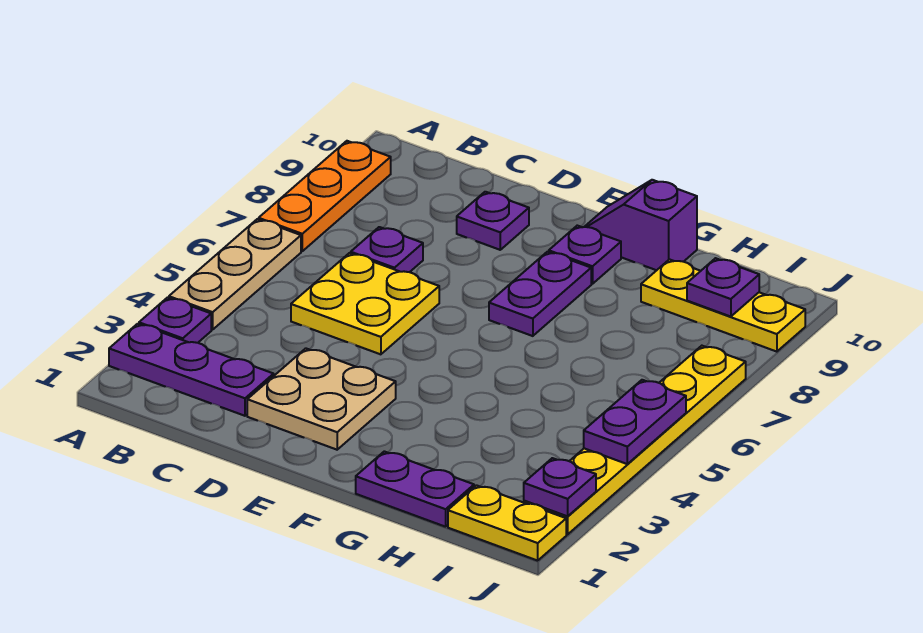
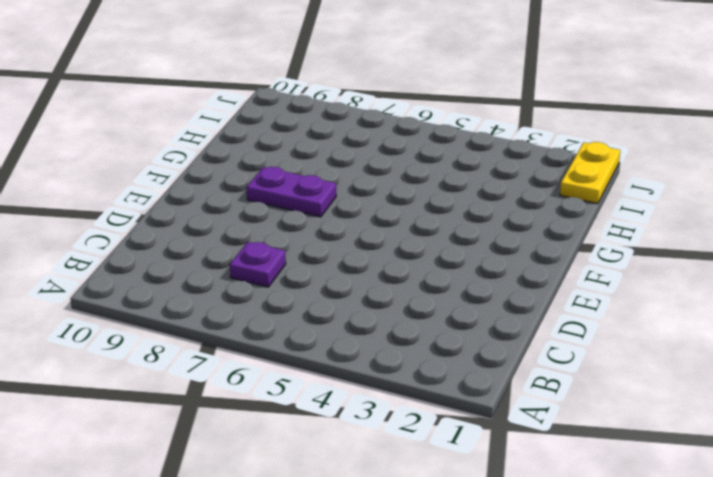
none -> purple 1x3 plate [109,324,274,416]
none -> purple 1x1 plate [139,298,211,343]
none -> tan 1x3 plate [169,219,301,330]

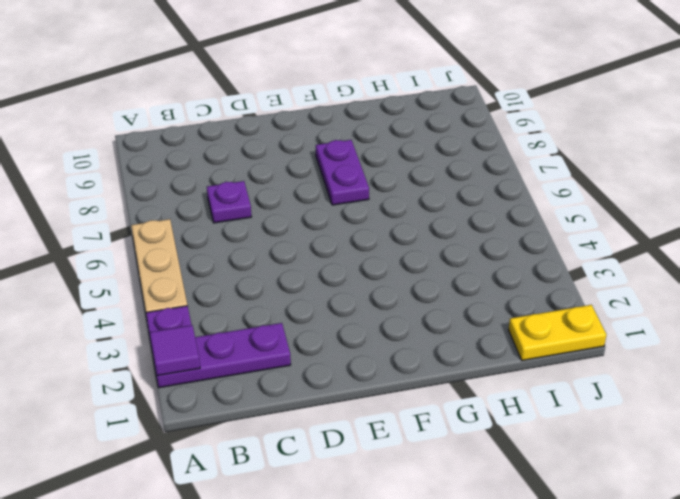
purple 1x1 tile [150,325,200,376] -> none
none -> orange 1x3 plate [259,141,391,251]
none -> yellow 2x2 plate [291,253,439,354]
none -> tan 2x2 plate [247,348,396,450]

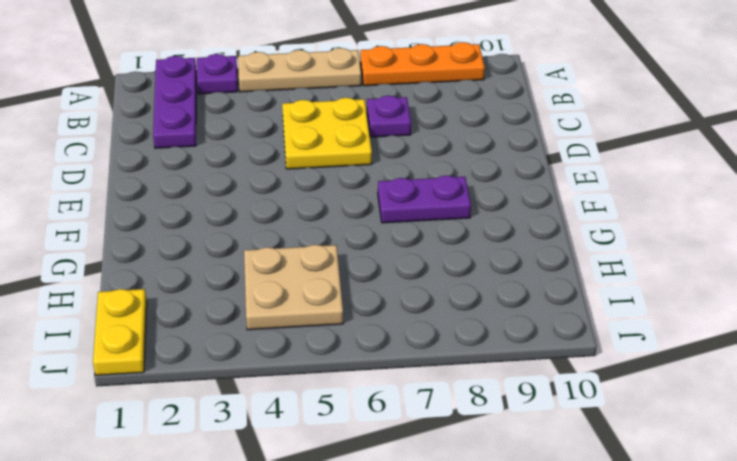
tan 2x2 plate [244,245,343,330] -> tan 2x2 plate moved to [247,348,396,450]
none -> purple 1x1 plate [457,192,529,250]
none -> purple 1x1 plate [549,226,621,284]
none -> purple 1x2 slope [585,180,697,270]

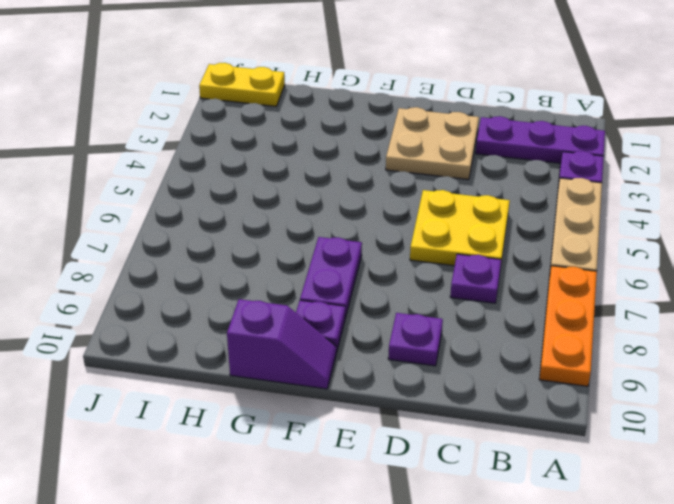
none -> purple 1x2 plate [356,451,474,527]
none -> yellow 1x3 plate [641,259,805,352]
none -> yellow 1x6 plate [524,346,746,534]

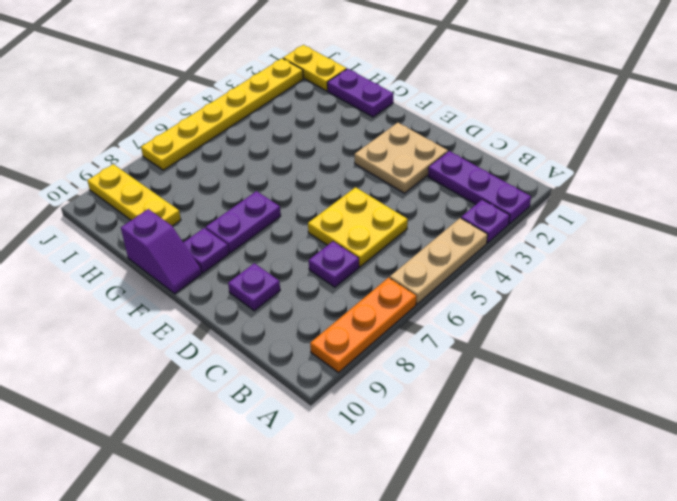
none -> purple 1x1 plate [687,258,759,317]
none -> purple 1x1 plate [524,458,596,516]
none -> purple 1x2 plate [584,380,686,464]

